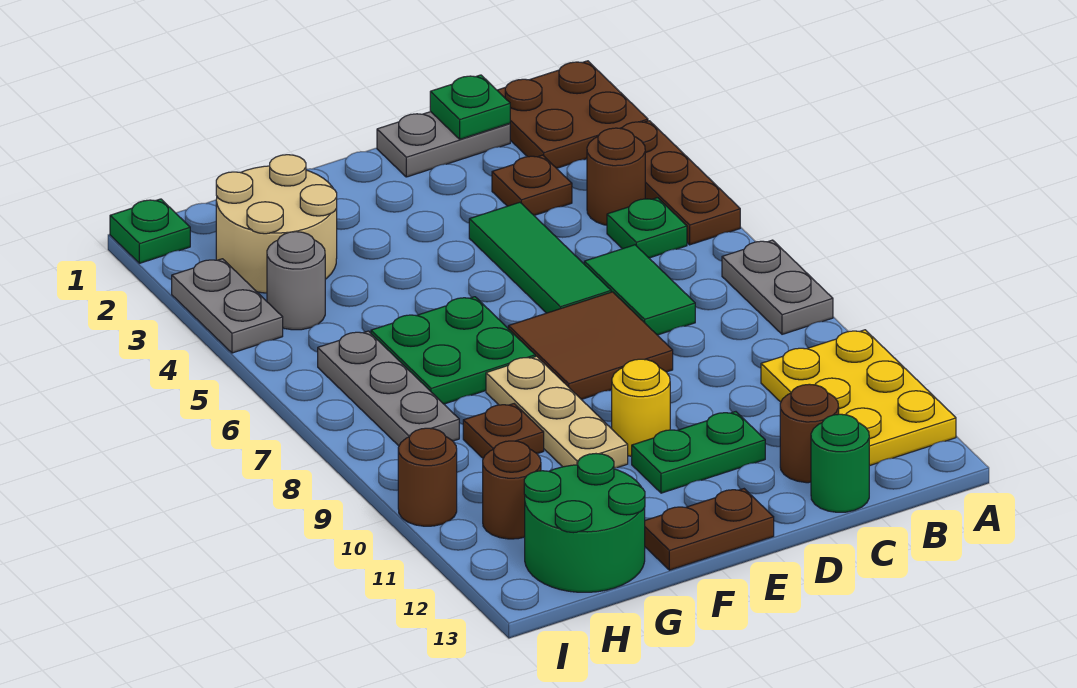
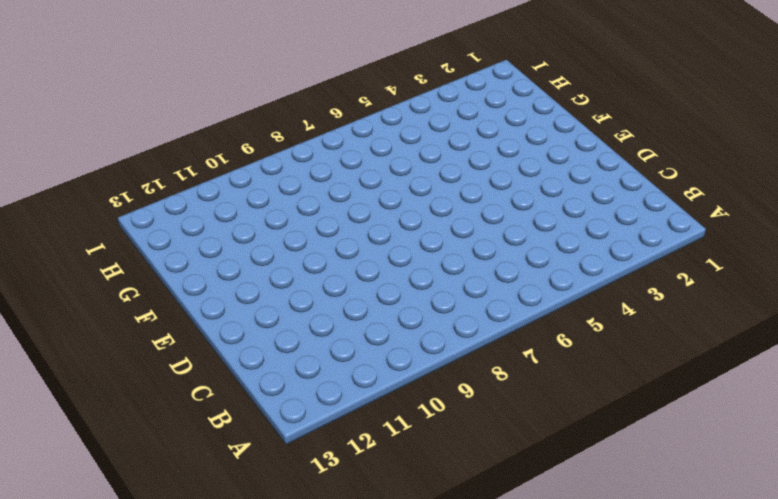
none -> brown 2x2 plate [497,61,648,168]
none -> brown 1x3 plate [622,121,740,245]
none -> grey 1x2 plate [722,240,833,334]

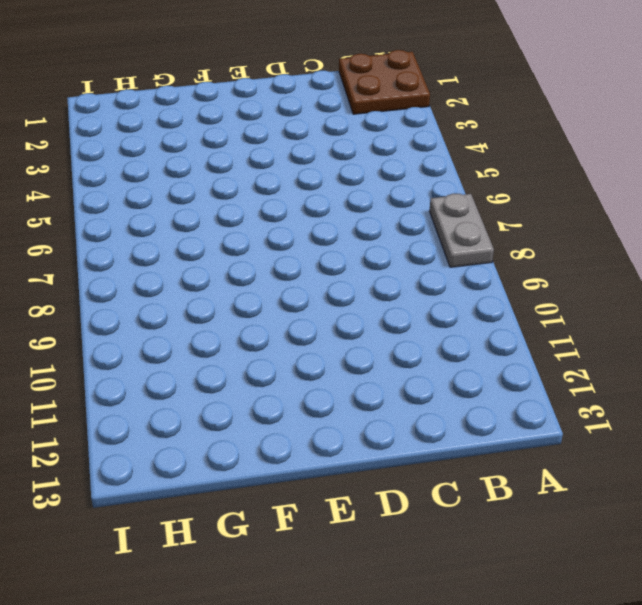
none -> brown 1x3 plate [622,121,740,245]
none -> yellow 2x3 plate [761,330,956,466]
none -> brown 1x1 round brick [587,128,645,225]

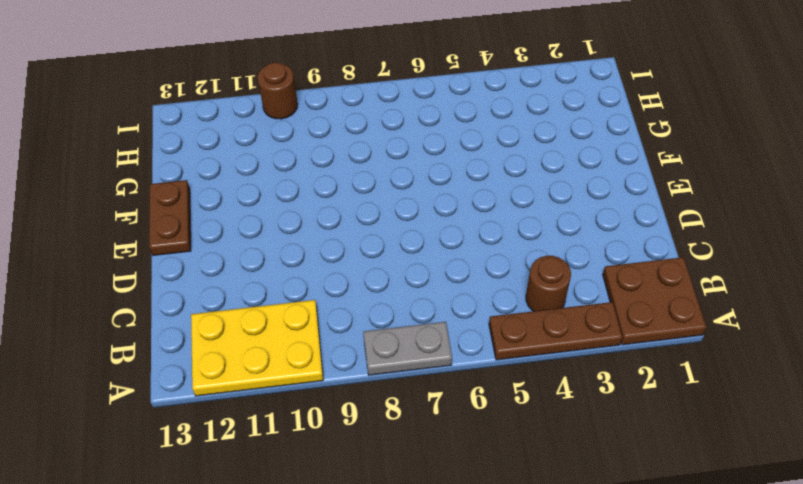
none -> green 1x1 plate [607,198,687,258]
none -> grey 1x2 plate [377,112,510,177]
none -> brown 1x1 plate [492,155,572,215]

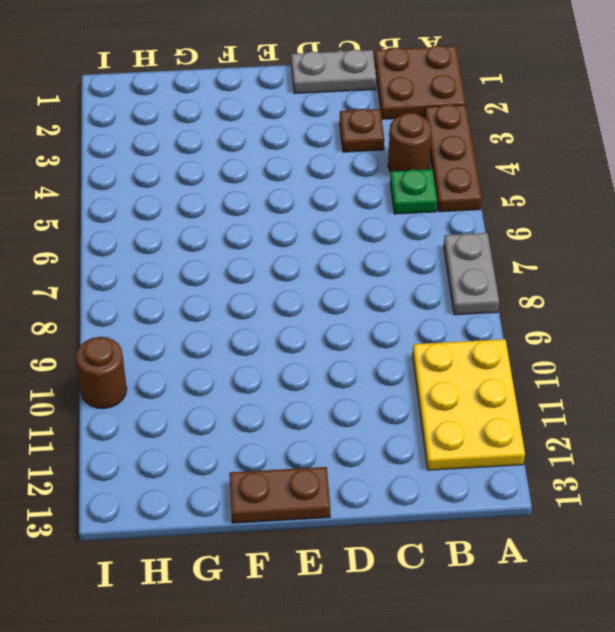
none -> green 1x2 tile [584,245,695,335]
none -> brown 1x1 round brick [780,384,839,483]
none -> green 1x1 round brick [811,414,869,512]

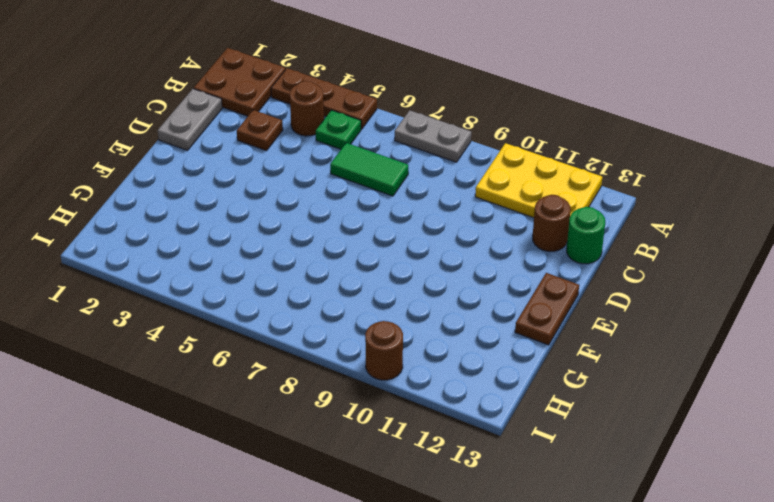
none -> green 1x3 tile [469,202,611,313]
none -> brown 2x2 tile [508,292,673,400]
none -> green 1x2 plate [632,412,765,493]

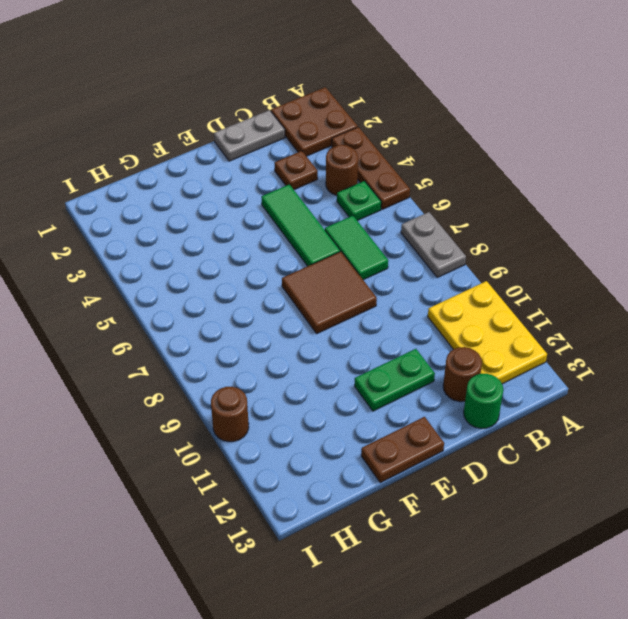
none -> yellow 1x1 round brick [612,359,670,456]
none -> green 2x2 plate [371,297,535,404]
none -> tan 1x3 plate [486,356,628,468]

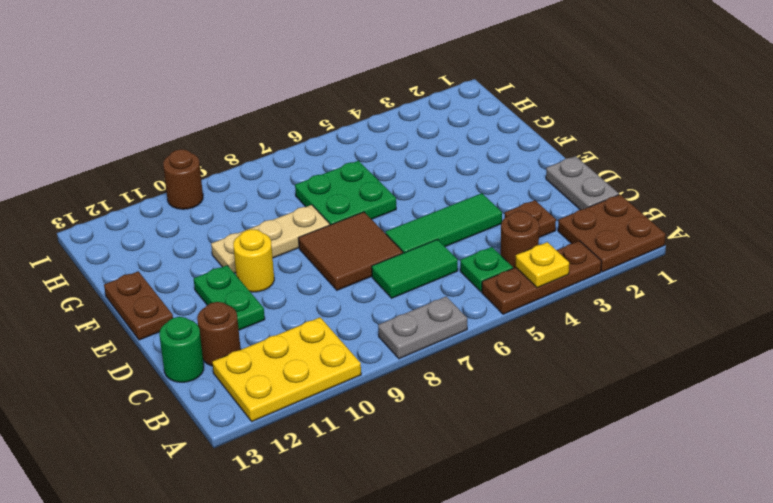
yellow 1x1 plate [516,242,569,288] -> none
none -> tan 2x2 round brick [216,155,337,293]
none -> brown 1x1 plate [463,404,544,458]
none -> green 2x2 round brick [524,454,645,592]

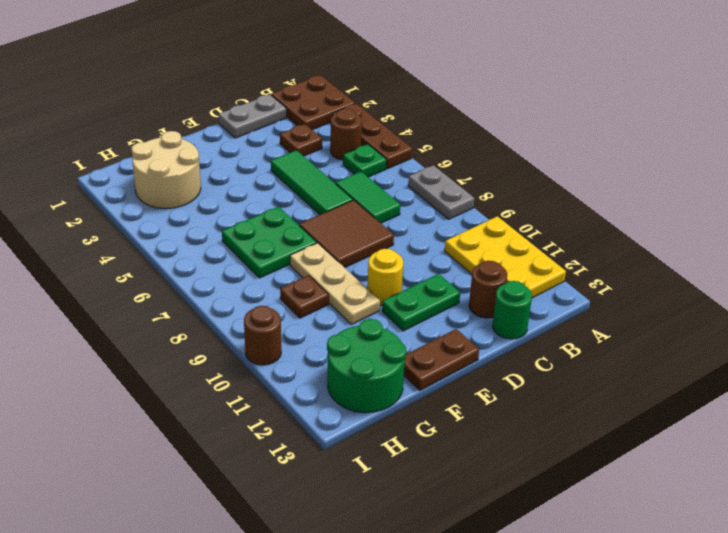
none -> grey 1x1 round brick [267,232,325,330]
none -> grey 1x3 plate [318,331,459,446]
none -> brown 1x1 round brick [483,441,541,539]

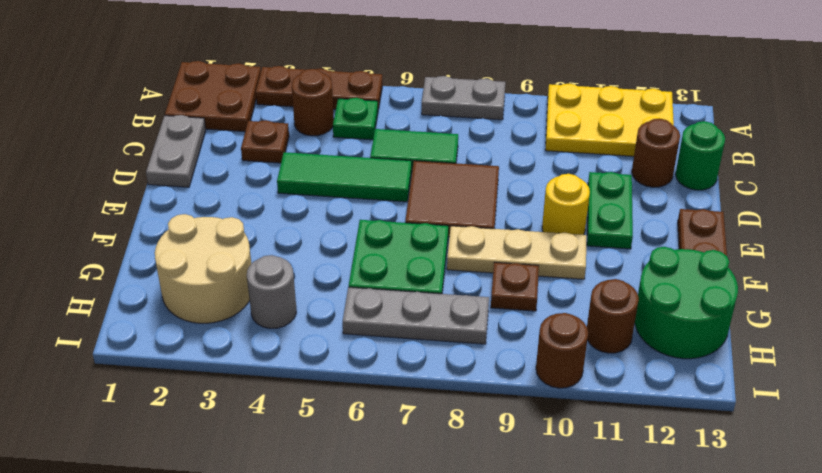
none -> green 1x1 plate [110,199,190,263]
none -> grey 1x2 plate [172,259,283,353]
none -> green 1x1 plate [430,75,510,139]

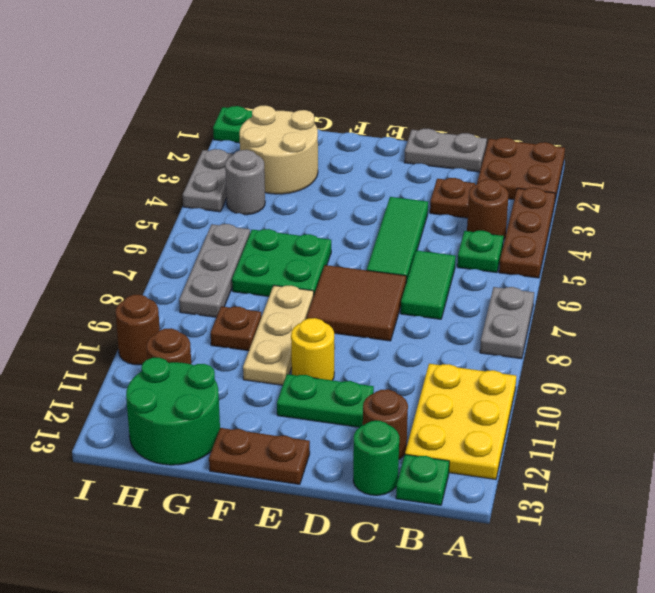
green 1x1 plate [396,454,449,505] -> green 1x1 plate moved to [430,75,510,139]

